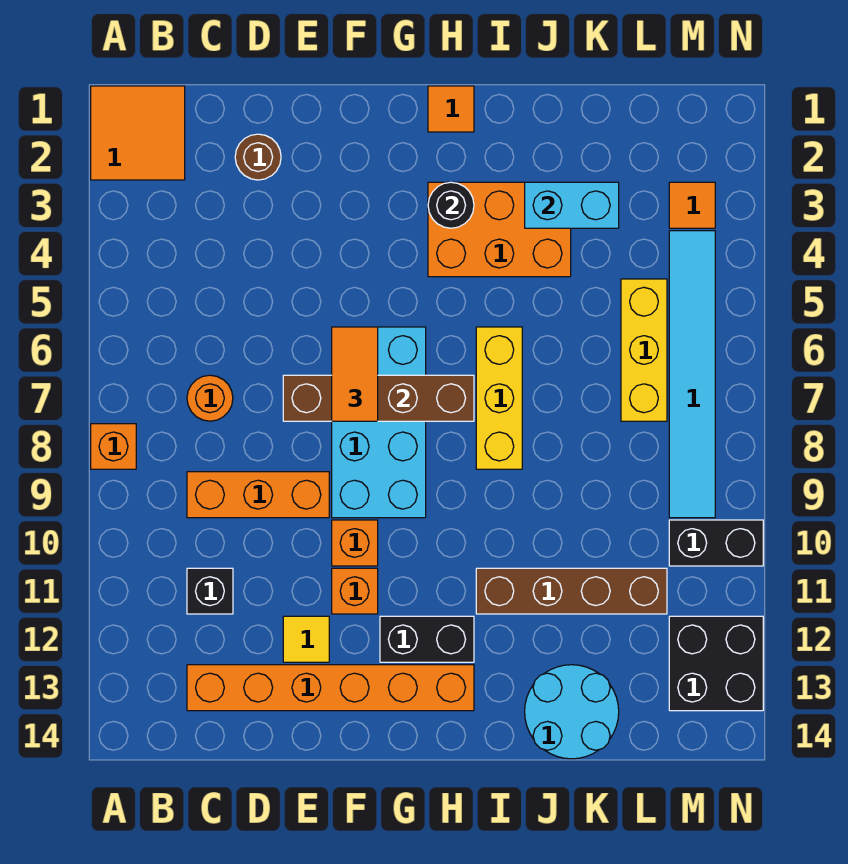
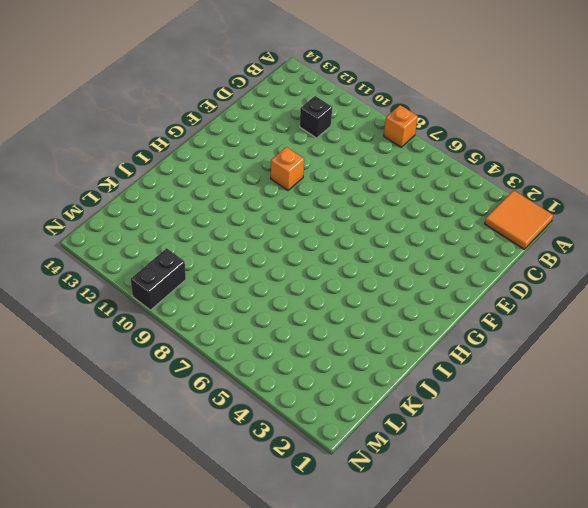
none -> orange 1x1 round brick [187,375,233,421]
none -> orange 1x3 brick [187,472,329,518]
none -> orange 1x6 brick [187,665,474,711]

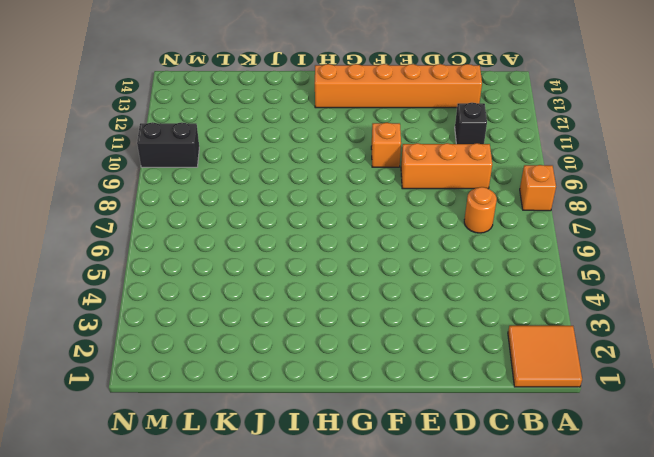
none -> brown 1x1 round brick [235,134,281,180]
none -> yellow 1x1 tile [283,616,329,662]
none -> cyan 2x4 brick [332,327,426,518]

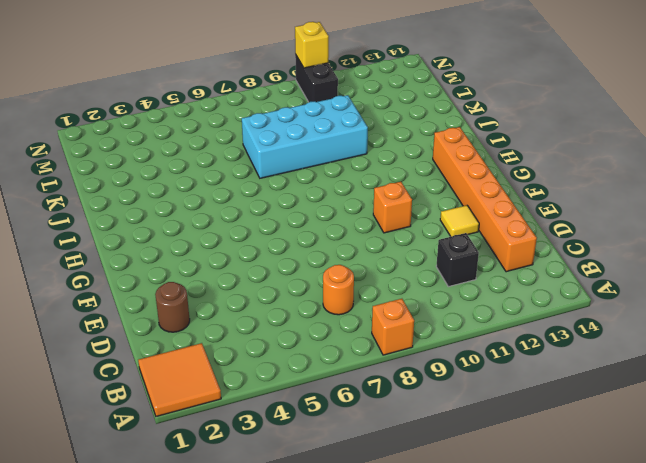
cyan 2x4 brick [242,95,368,178] -> cyan 2x4 brick moved to [332,327,426,518]
yellow 1x1 brick [295,22,329,68] -> none
none -> orange 1x3 brick [187,472,329,518]
none -> orange 1x1 brick [332,568,378,614]
none -> black 1x2 brick [380,616,474,662]

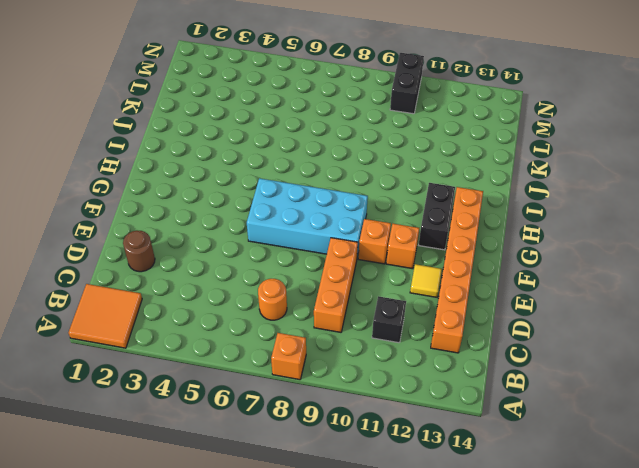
none -> orange 1x1 tile [428,86,474,132]
none -> orange 2x3 brick [428,182,571,277]
none -> yellow 1x3 brick [476,327,522,469]

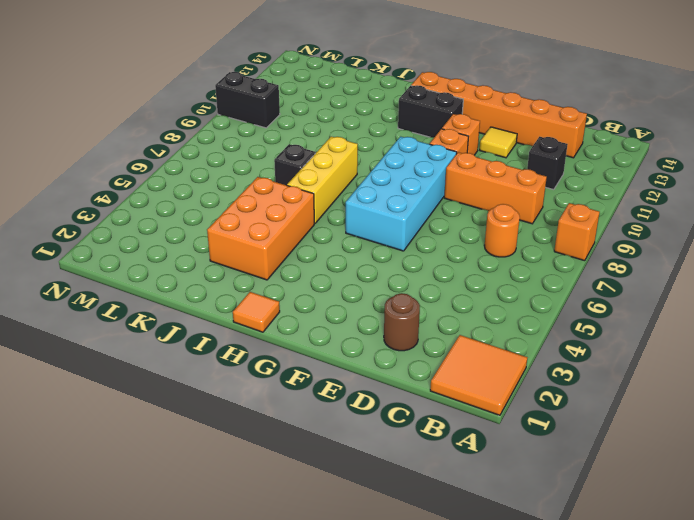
orange 2x3 brick [207,177,314,280] -> orange 2x3 brick turned to [428,182,571,277]
black 1x1 brick [274,144,315,185] -> none
none -> brown 1x4 brick [476,568,667,614]
none -> cyan 2x2 round brick [525,665,619,759]
none -> yellow 1x3 brick [621,279,667,421]

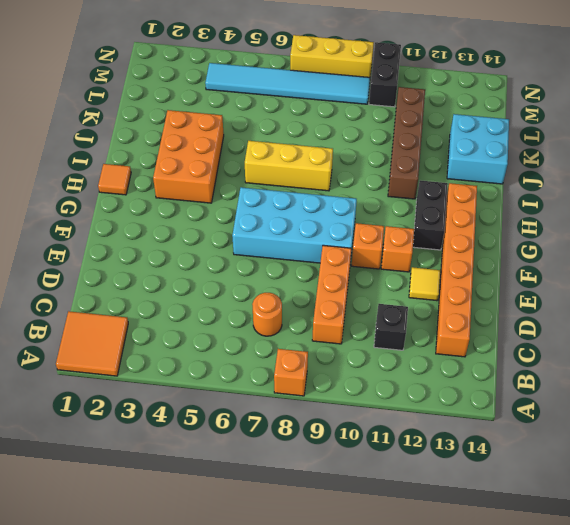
cyan 2x2 brick [447,114,509,184] -> cyan 2x2 round brick [525,665,619,759]
yellow 1x3 brick [290,35,374,77] -> yellow 1x3 brick moved to [621,279,667,421]
none -> brown 1x1 round brick [235,134,281,180]
none -> orange 1x1 tile [669,182,715,228]
none -> black 2x2 brick [669,616,763,711]

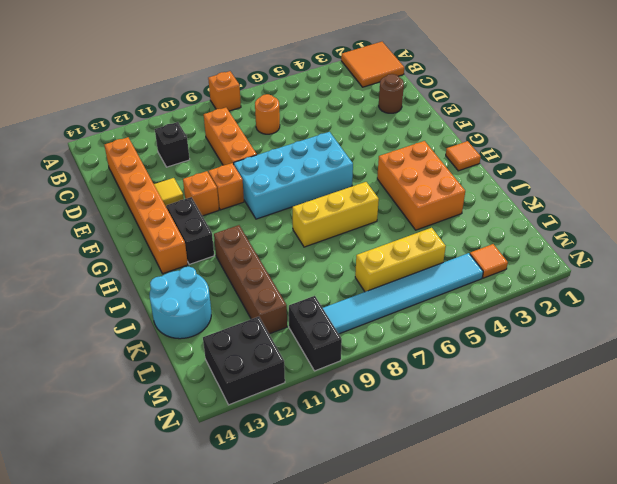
none -> brown 1x4 brick [283,375,474,421]
none -> black 1x1 round brick [428,182,474,228]
none -> cyan 1x2 brick [525,182,619,228]

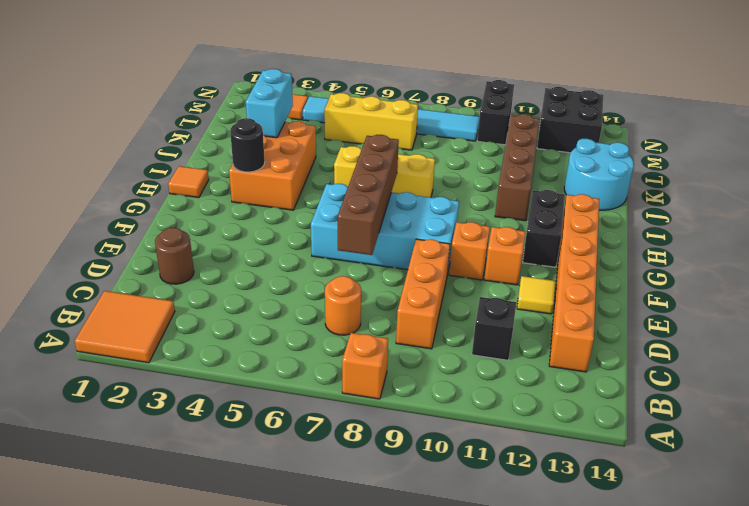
none -> orange 1x2 tile [332,327,378,421]

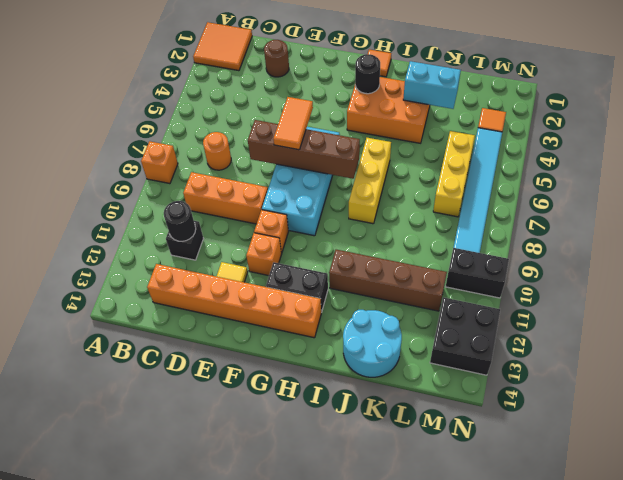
black 1x1 round brick [164,201,196,241] -> none

